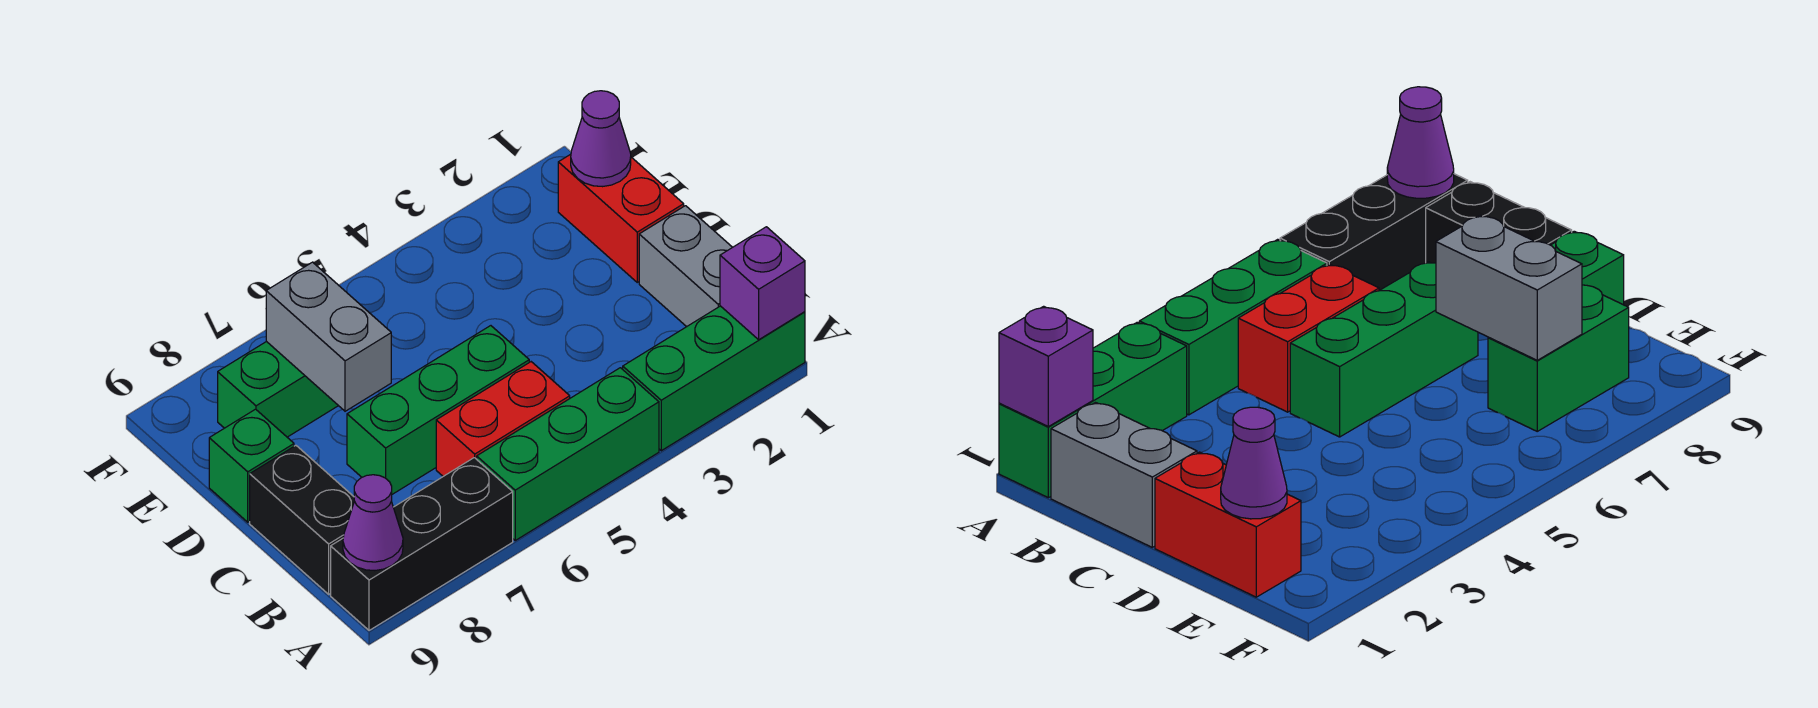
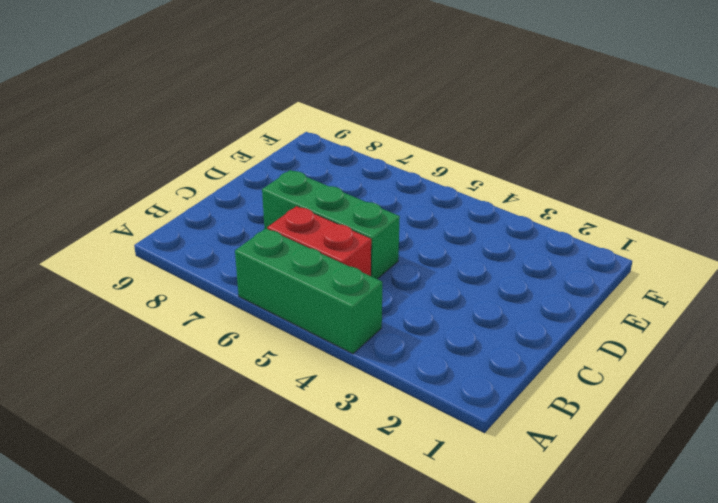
none -> green 1x3 brick [623,306,805,451]
none -> black 1x3 brick [331,458,513,630]
none -> grey 1x2 brick [639,206,732,327]

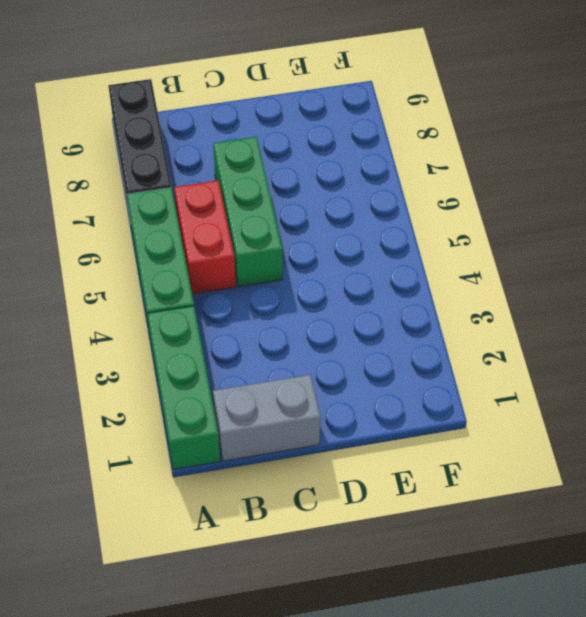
none -> black 1x2 brick [250,446,354,594]
none -> red 1x2 brick [558,154,684,282]
none -> green 1x1 brick [209,409,294,522]

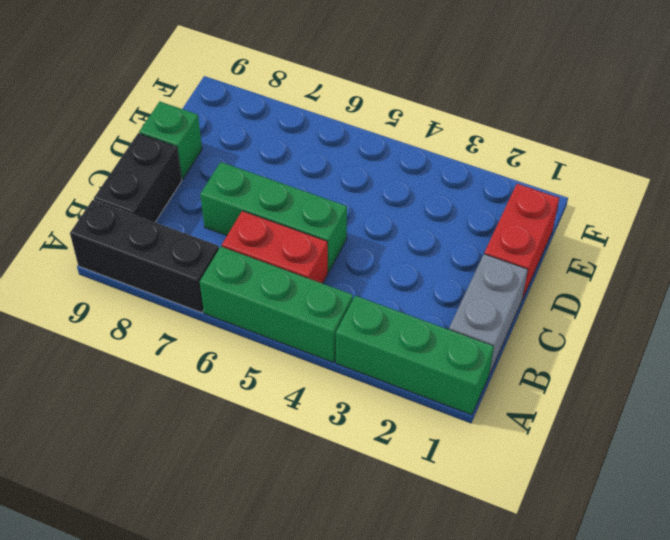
none -> green 1x2 brick [218,341,338,437]
none -> purple 1x1 brick [720,227,805,340]
none -> purple 1x1 cone [343,475,403,571]

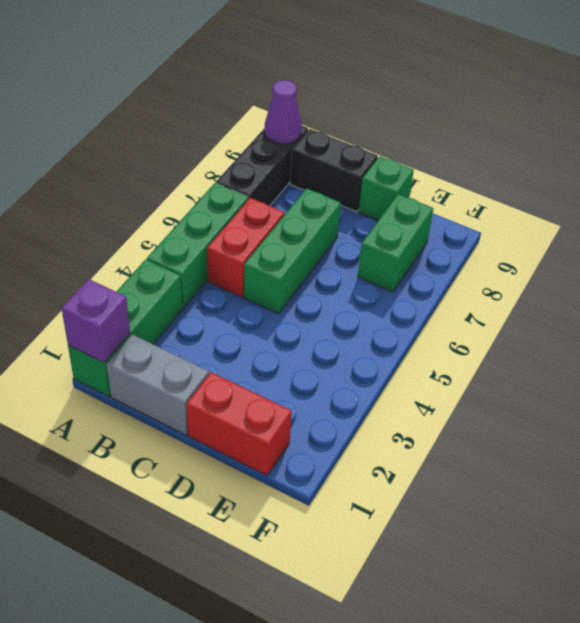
none -> grey 1x2 brick [266,262,391,411]
none -> purple 1x1 cone [571,91,631,187]

